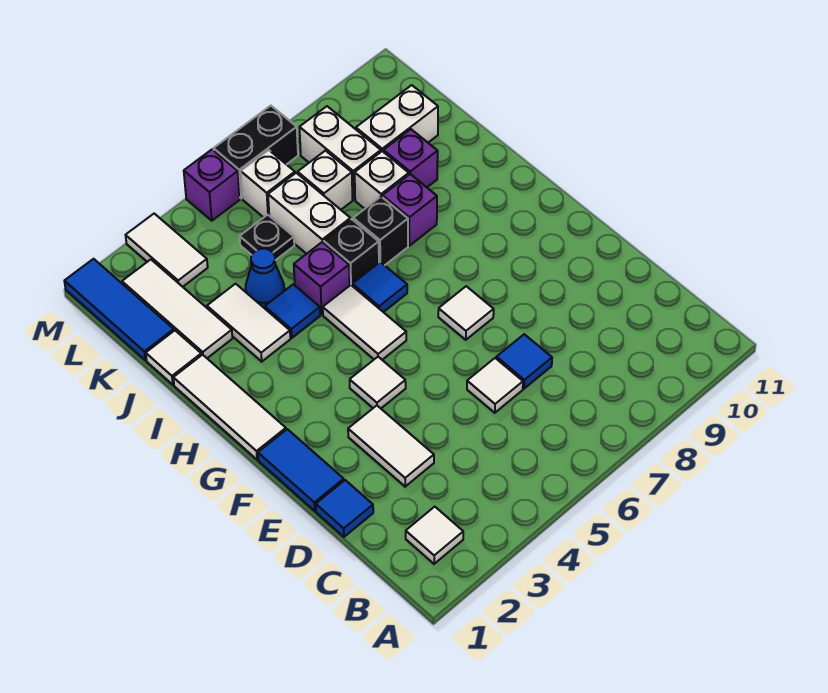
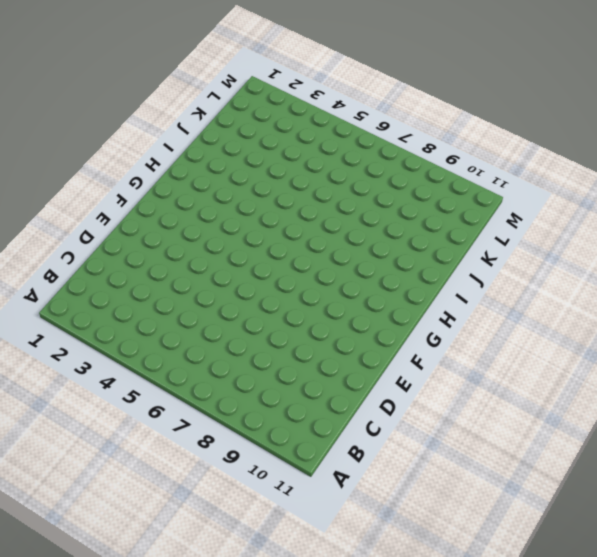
none -> white 1x1 tile [406,507,463,564]
none -> blue 1x1 tile [316,480,373,537]
none -> white 1x2 tile [348,406,434,487]
none -> white 1x1 tile [467,358,523,413]

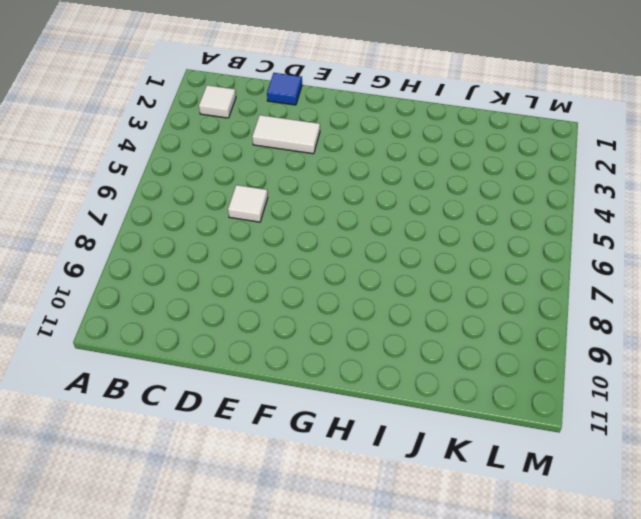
none -> blue 1x1 tile [496,334,552,389]
none -> blue 1x2 tile [258,429,344,511]
none -> white 1x1 tile [350,357,406,408]
none -> white 1x1 tile [438,286,494,340]

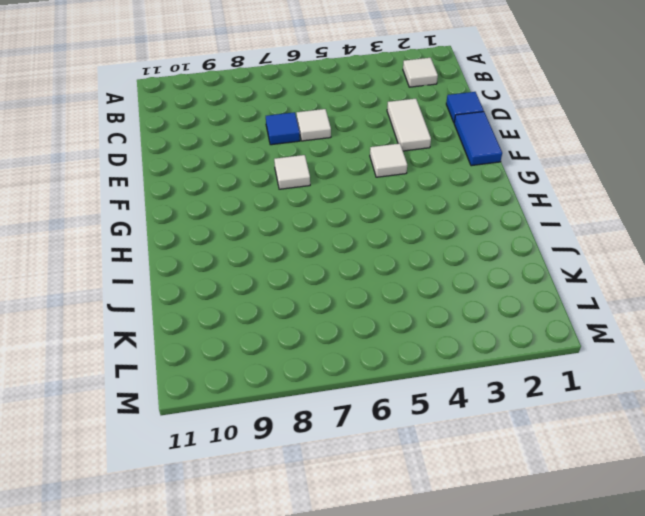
none -> white 1x3 tile [173,355,286,460]
none -> white 1x2 tile [323,285,406,360]
none -> blue 1x1 tile [352,262,407,312]
none -> white 1x2 tile [207,284,290,362]

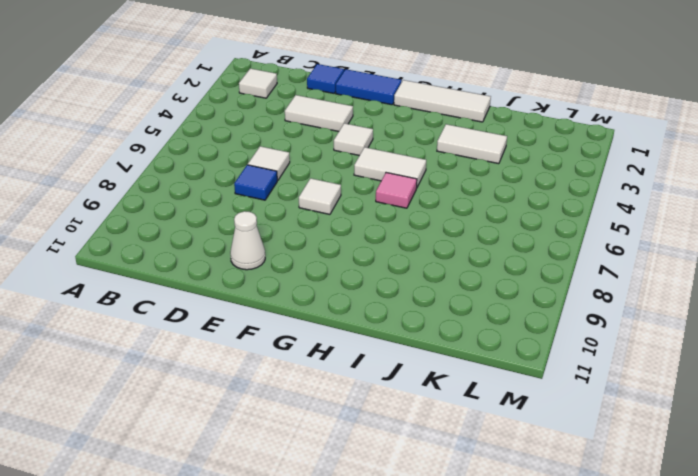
white 1x1 cone [230,211,265,270] -> none
pink 1x1 tile [376,173,417,208] -> blue 1x1 tile [352,262,407,312]
none -> blue 1x1 tile [265,284,320,338]
none -> purple 1x1 brick [294,242,350,314]
none -> black 1x1 brick [324,219,379,285]
none -> black 1x1 brick [353,197,408,265]

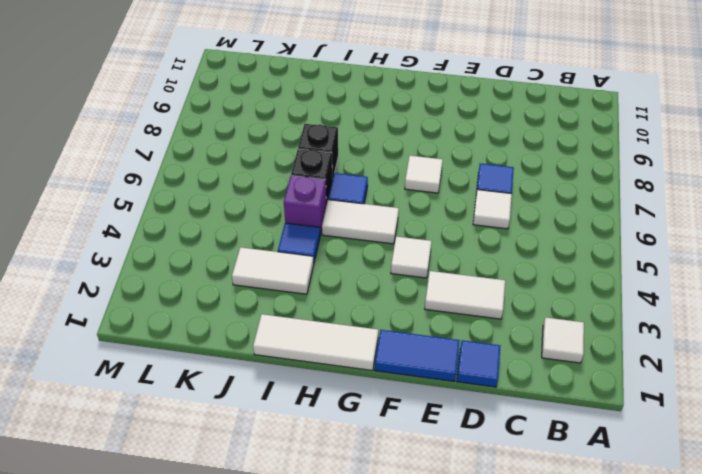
none -> purple 1x1 brick [383,174,437,246]
none -> white 1x1 tile [146,331,201,385]
none -> white 1x3 tile [122,260,232,358]
none -> blue 1x1 cone [246,249,284,307]

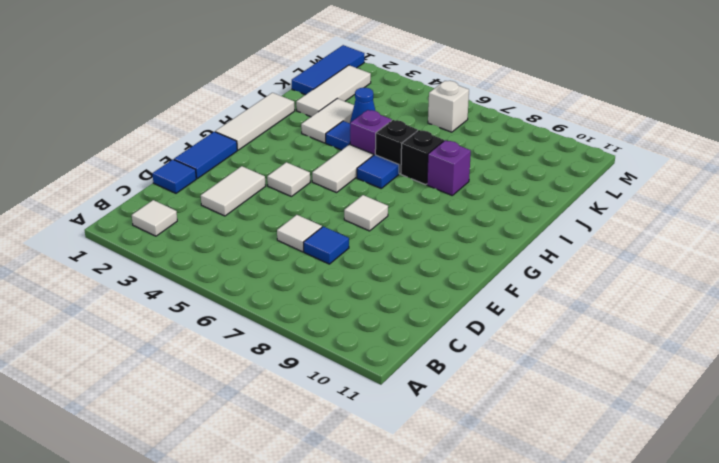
none -> white 1x1 tile [146,331,201,385]
none -> white 1x2 brick [268,173,350,254]
none -> white 1x1 brick [355,151,409,209]
none -> purple 1x1 brick [384,129,438,187]

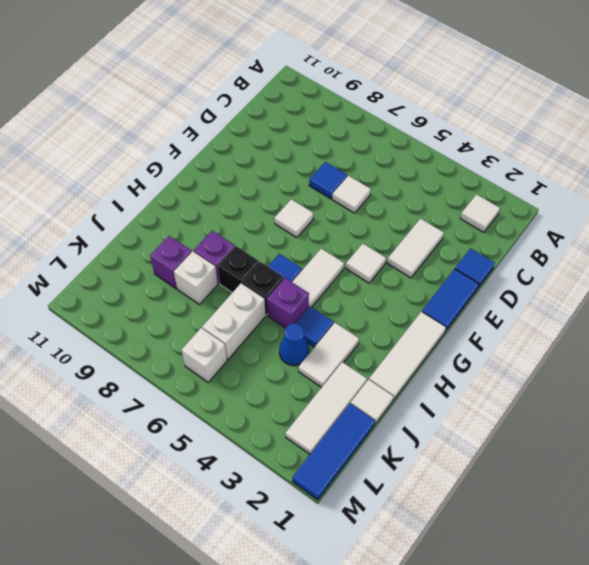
none -> black 1x1 plate [240,215,294,260]
none -> white 1x1 brick [298,151,353,210]
none -> white 1x2 brick [299,106,381,200]
none -> white 1x2 brick [356,85,438,152]

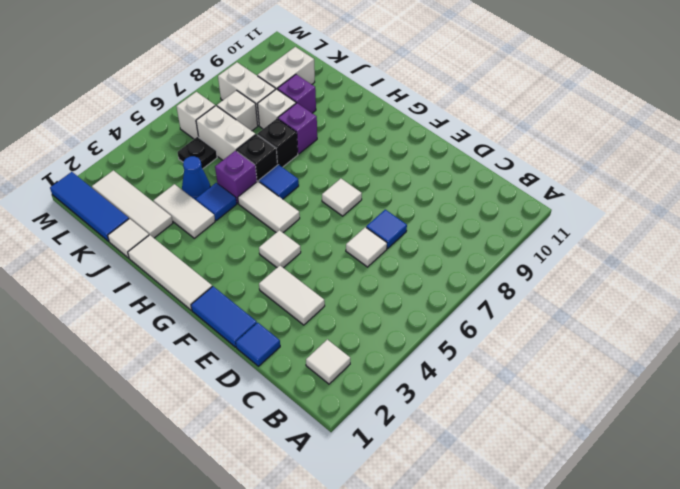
none -> white 1x2 tile [126,214,208,287]
none -> purple 1x1 brick [184,150,240,221]
none -> black 1x2 brick [214,106,298,198]

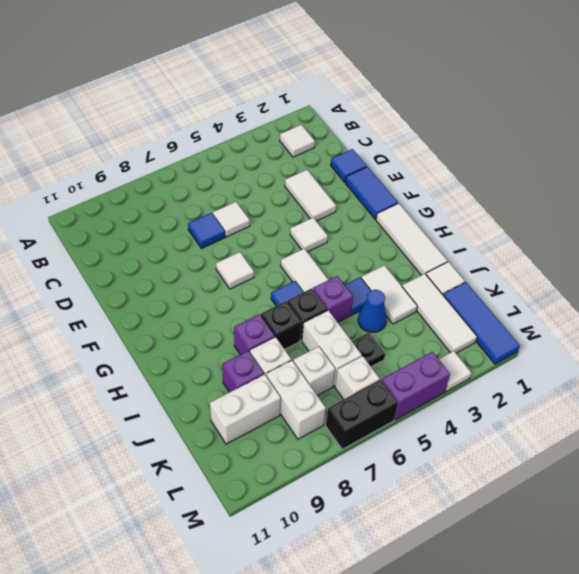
white 1x1 tile [439,351,471,392] -> white 1x2 tile [126,214,208,287]
purple 1x2 brick [382,352,450,420] -> purple 1x1 brick [184,150,240,221]

